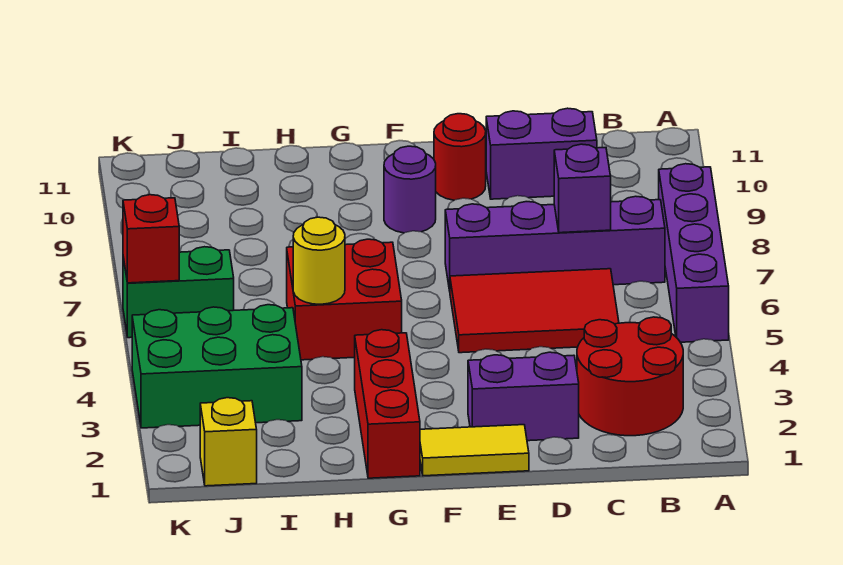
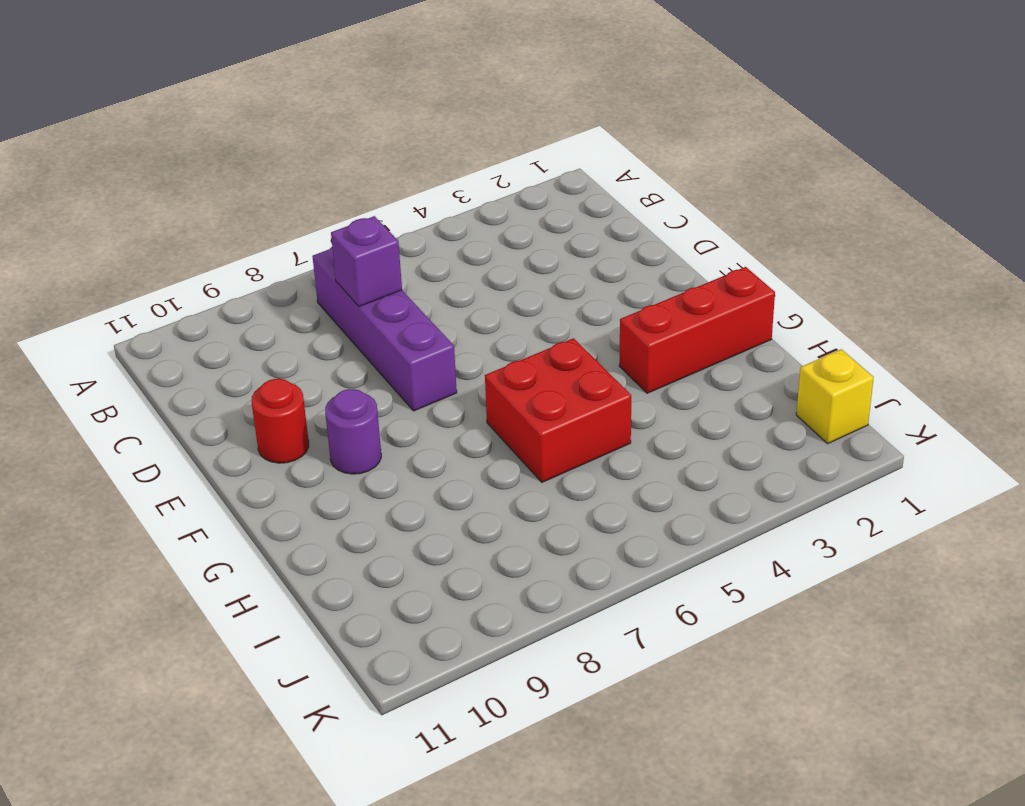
none -> purple 1x4 brick [659,164,729,342]
none -> red 2x2 round brick [577,317,683,436]
none -> red 2x3 tile [450,269,619,353]

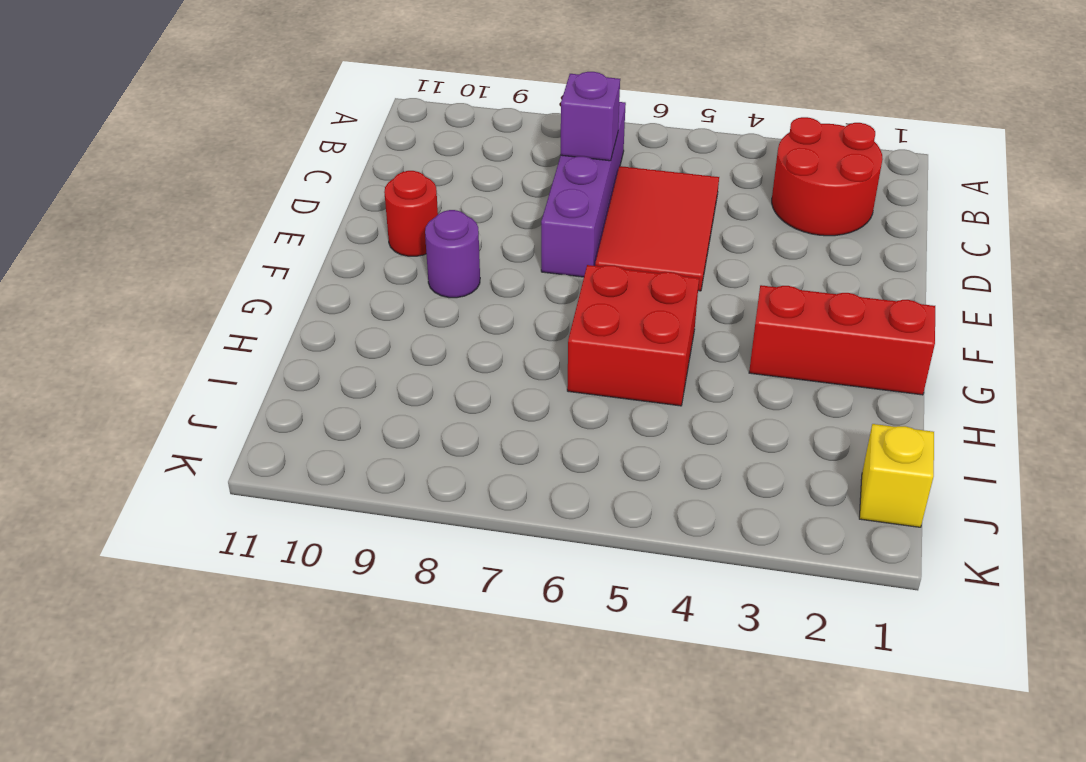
none -> purple 1x4 brick [659,164,729,342]
none -> purple 1x2 brick [486,108,597,199]
none -> purple 1x2 brick [468,352,579,441]

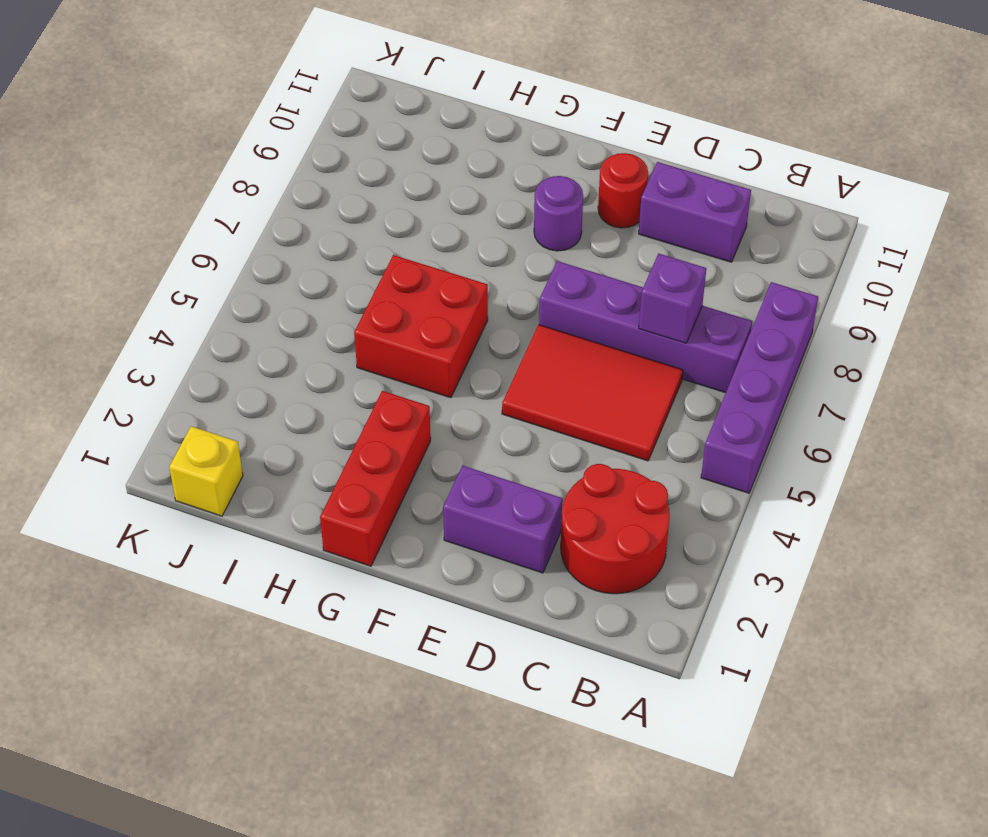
none -> yellow 1x2 tile [420,425,529,476]
none -> green 2x3 brick [132,305,302,428]
none -> green 1x2 brick [123,247,234,338]

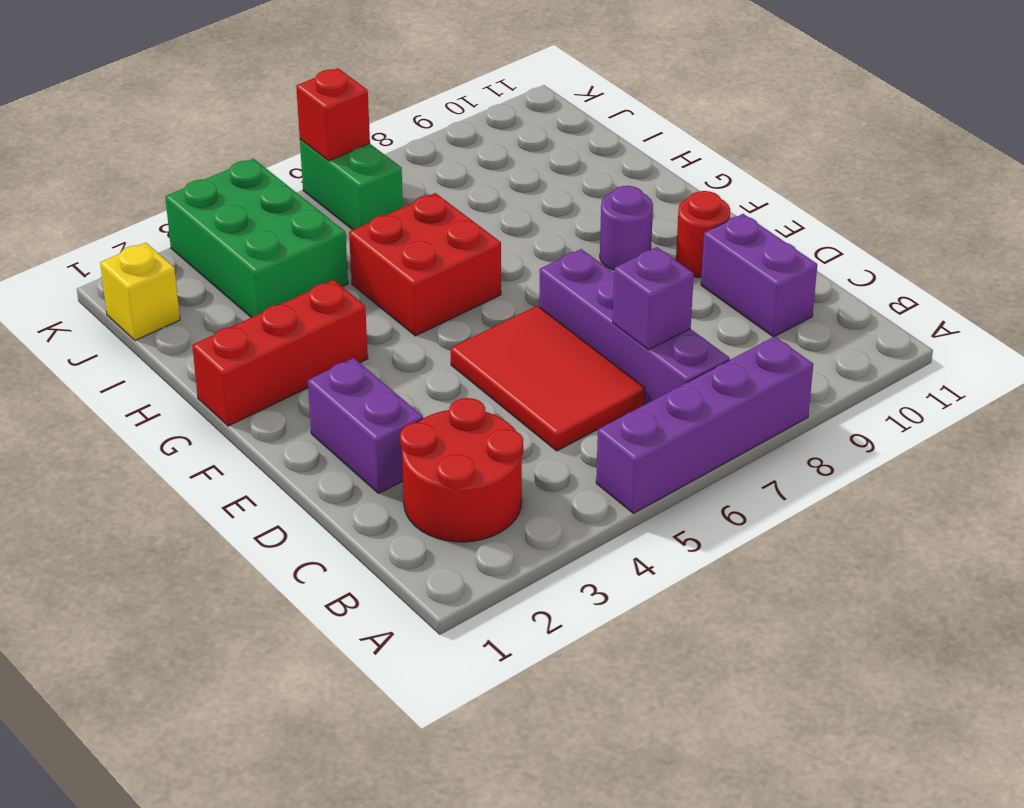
none -> yellow 1x2 tile [420,425,529,476]
none -> yellow 1x1 round brick [293,217,345,304]

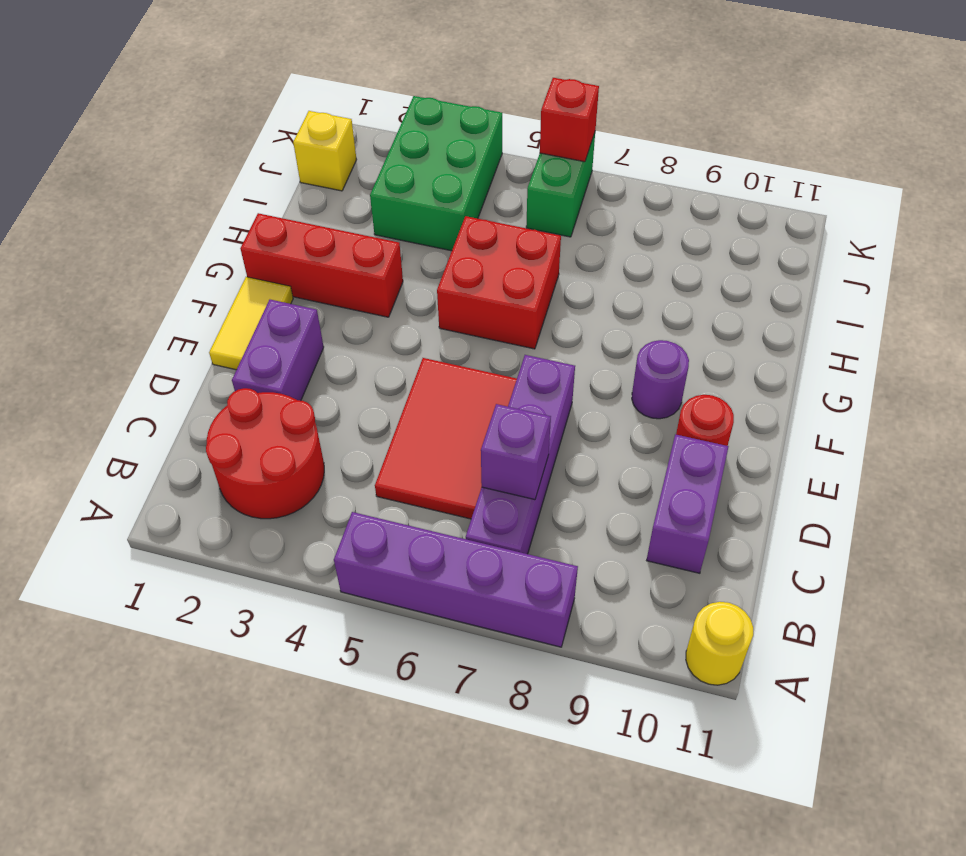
yellow 1x1 round brick [686,602,753,685] -> yellow 1x1 round brick moved to [293,217,345,304]

